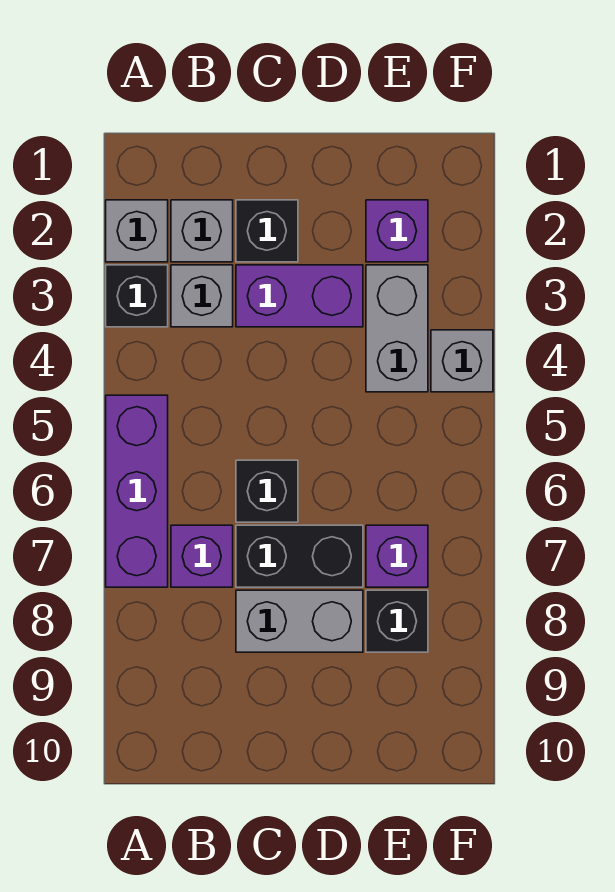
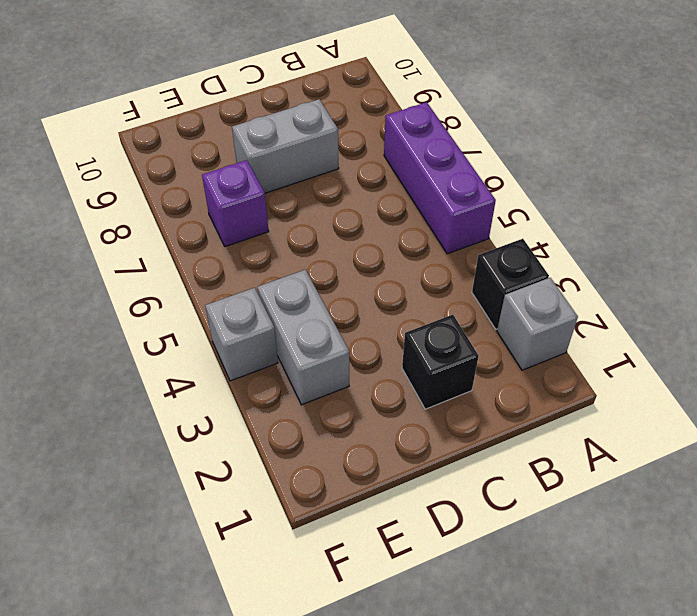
none -> grey 1x1 brick [171,200,233,262]
none -> grey 1x1 brick [171,265,233,327]
none -> purple 1x1 brick [171,525,233,587]

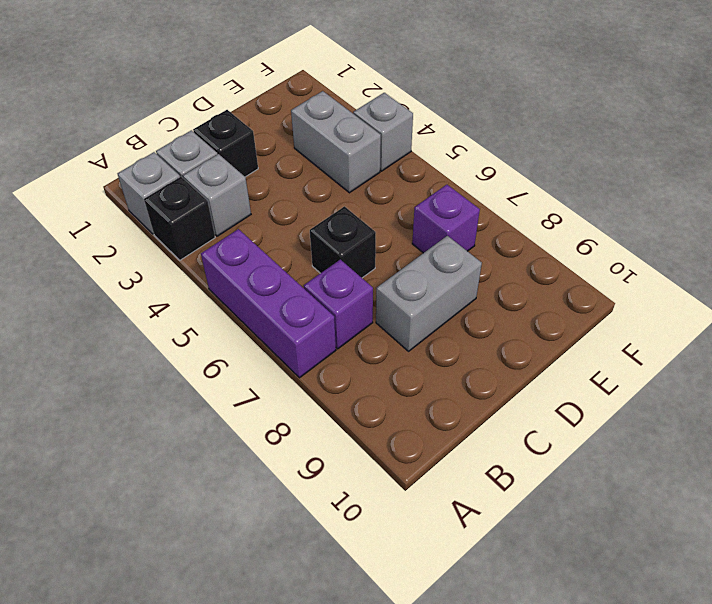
none -> purple 1x2 brick [236,265,363,327]
none -> black 1x2 brick [236,525,363,587]
none -> purple 1x1 brick [366,200,428,262]

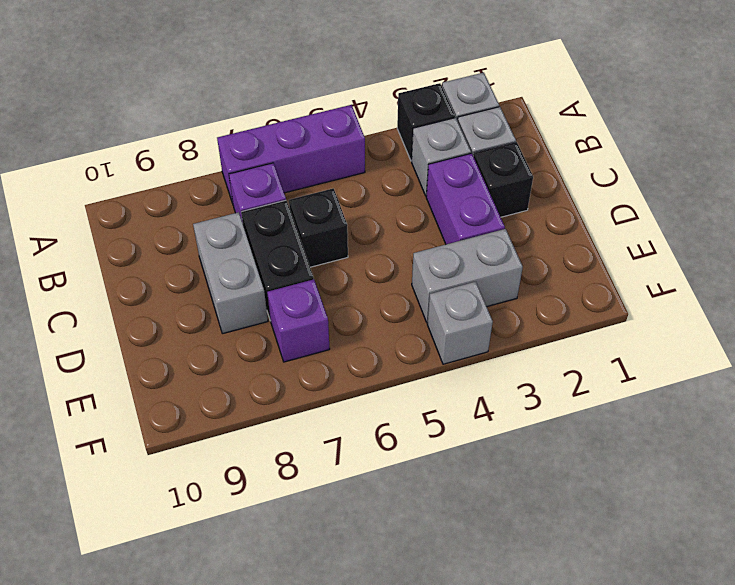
none -> purple 1x1 brick [366,200,428,262]
none -> black 1x1 brick [366,590,428,652]

